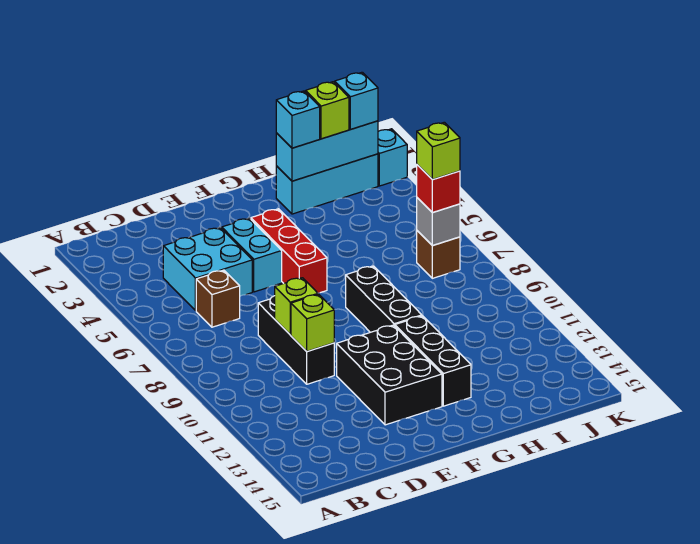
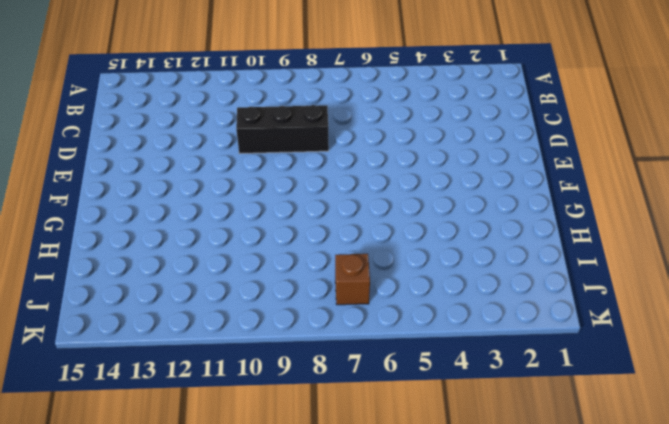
none -> cyan 2x2 brick [163,228,252,311]
none -> brown 1x1 brick [196,270,240,327]
none -> cyan 1x2 brick [222,218,282,292]

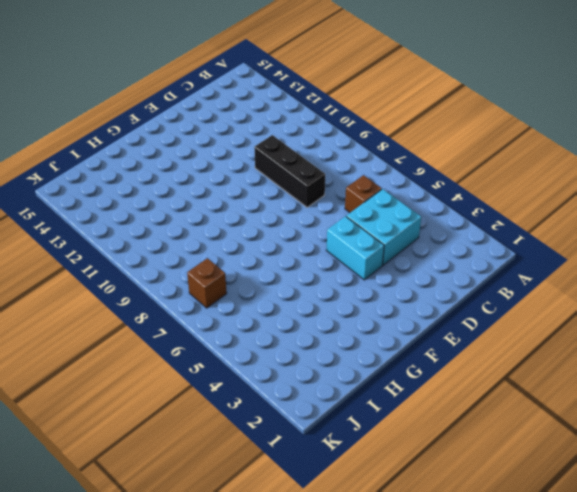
none -> black 2x3 brick [337,325,442,425]
none -> red 1x3 brick [251,209,327,293]
none -> black 1x3 brick [346,266,422,332]

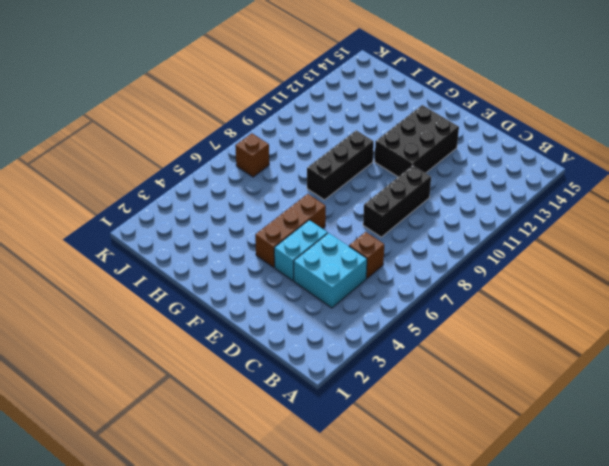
brown 1x3 brick [255,194,326,267] -> red 1x3 brick [251,209,327,293]
none -> black 1x3 brick [395,316,471,406]
none -> cyan 1x3 brick [276,154,378,214]
none -> cyan 1x1 brick [378,129,407,186]

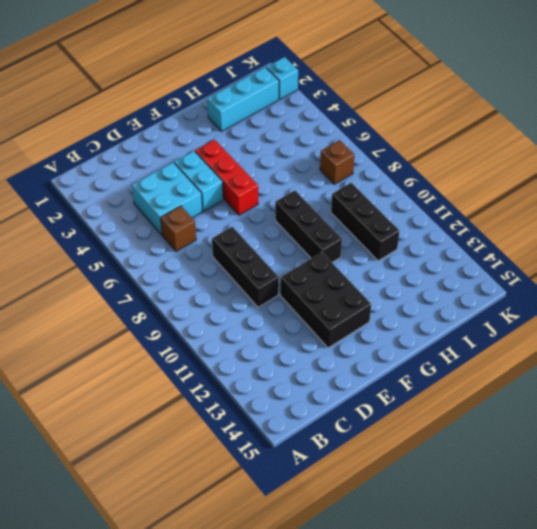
black 1x3 brick [331,183,399,261] -> black 1x3 brick moved to [395,316,471,406]
none -> lime 1x1 brick [275,278,318,335]
none -> lime 1x1 brick [291,294,334,351]
none -> cyan 1x3 brick [276,121,378,181]

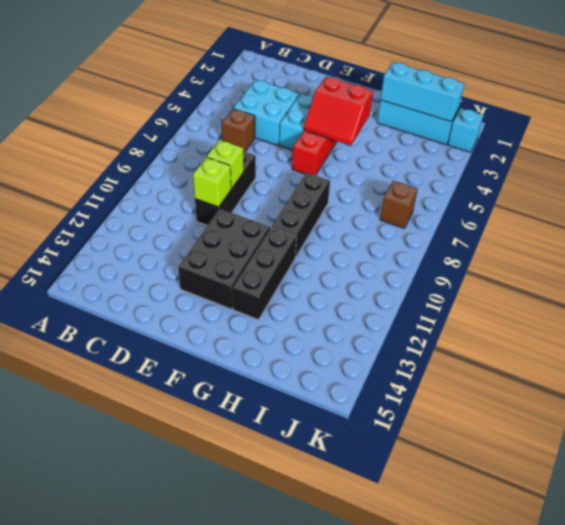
red 2x2 slope [304,77,373,145] -> none
none -> grey 1x1 brick [417,198,460,246]
none -> cyan 1x1 brick [276,91,320,148]
none -> lime 1x1 brick [306,82,349,139]

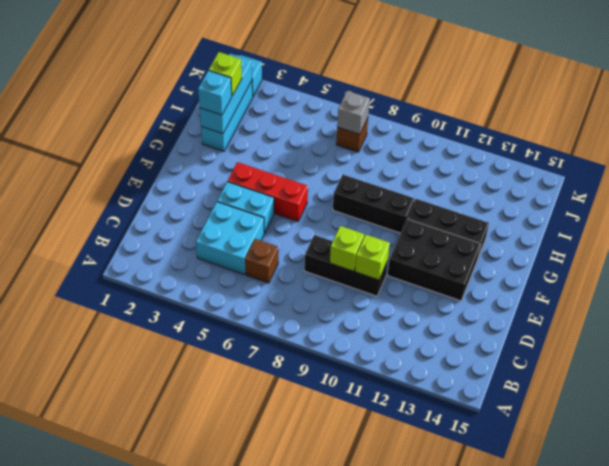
none -> cyan 1x1 brick [335,72,378,129]
none -> red 1x1 brick [417,165,460,213]
none -> lime 1x1 brick [417,122,460,180]

